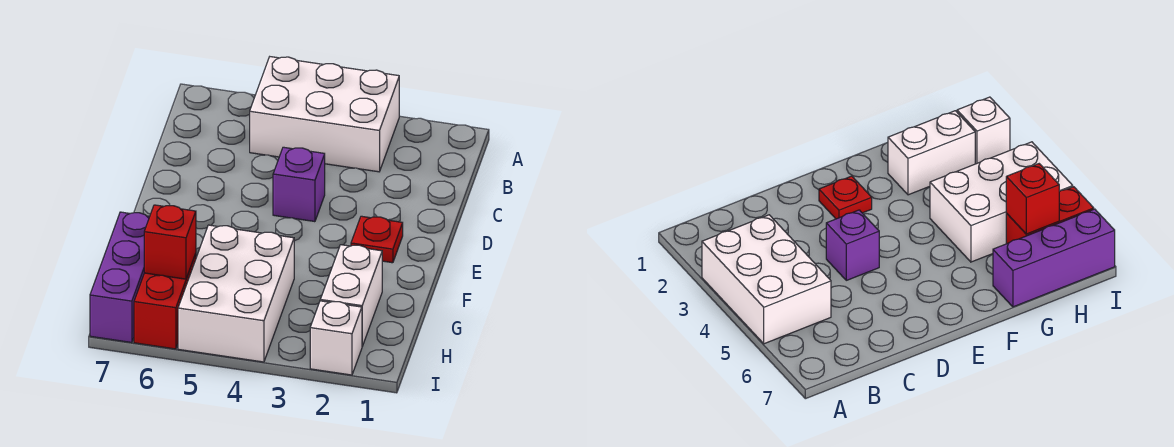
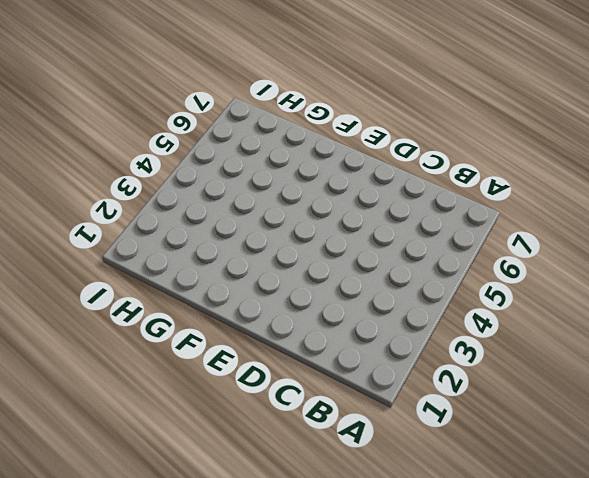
none -> white 2x3 brick [250,57,399,172]
none -> purple 1x1 brick [273,147,325,222]

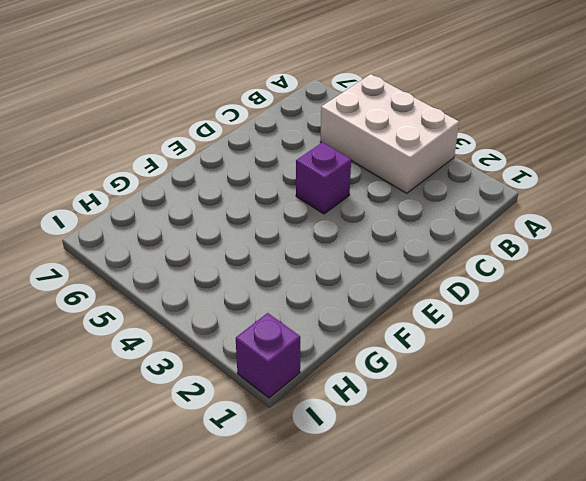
purple 1x1 brick [236,313,300,398] -> none
none -> red 1x1 plate [351,216,403,263]
none -> white 1x2 brick [320,245,382,346]

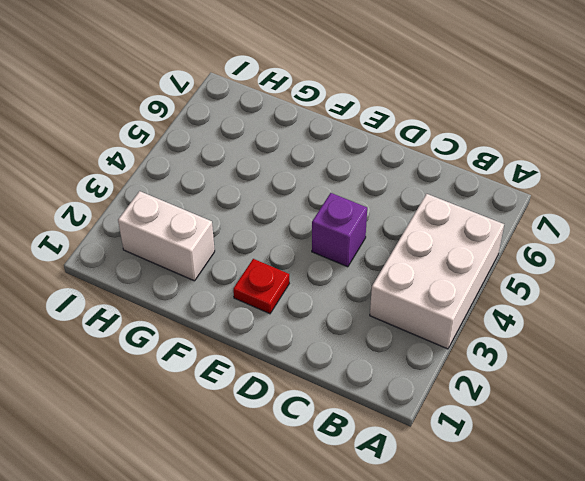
none -> white 2x3 brick [178,225,294,362]
none -> purple 1x3 brick [90,212,150,343]

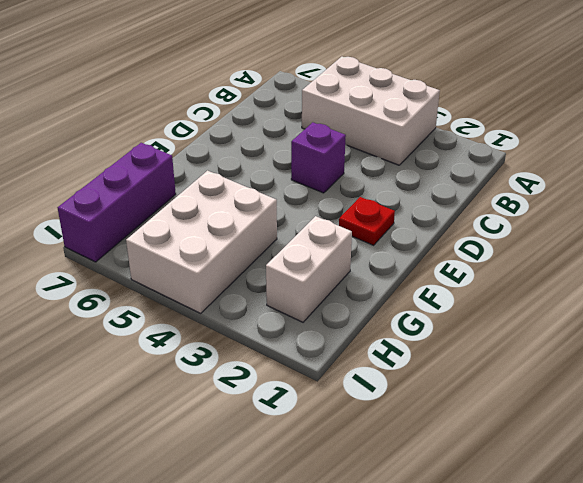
none -> red 1x2 brick [134,254,196,349]
none -> white 1x1 brick [310,301,362,375]

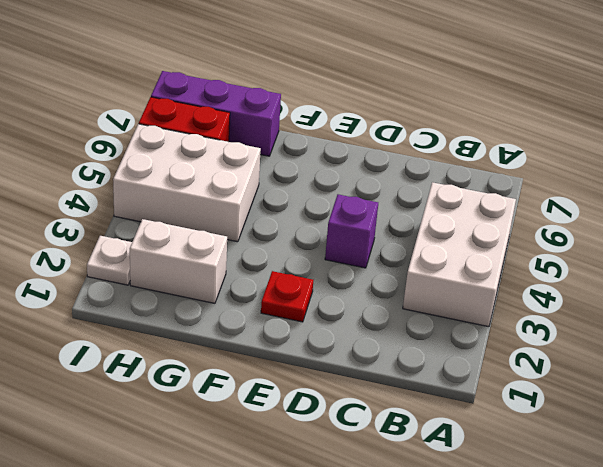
white 1x1 plate [87,236,132,285] -> white 1x1 brick [310,301,362,375]
none -> red 1x1 brick [144,205,196,279]

